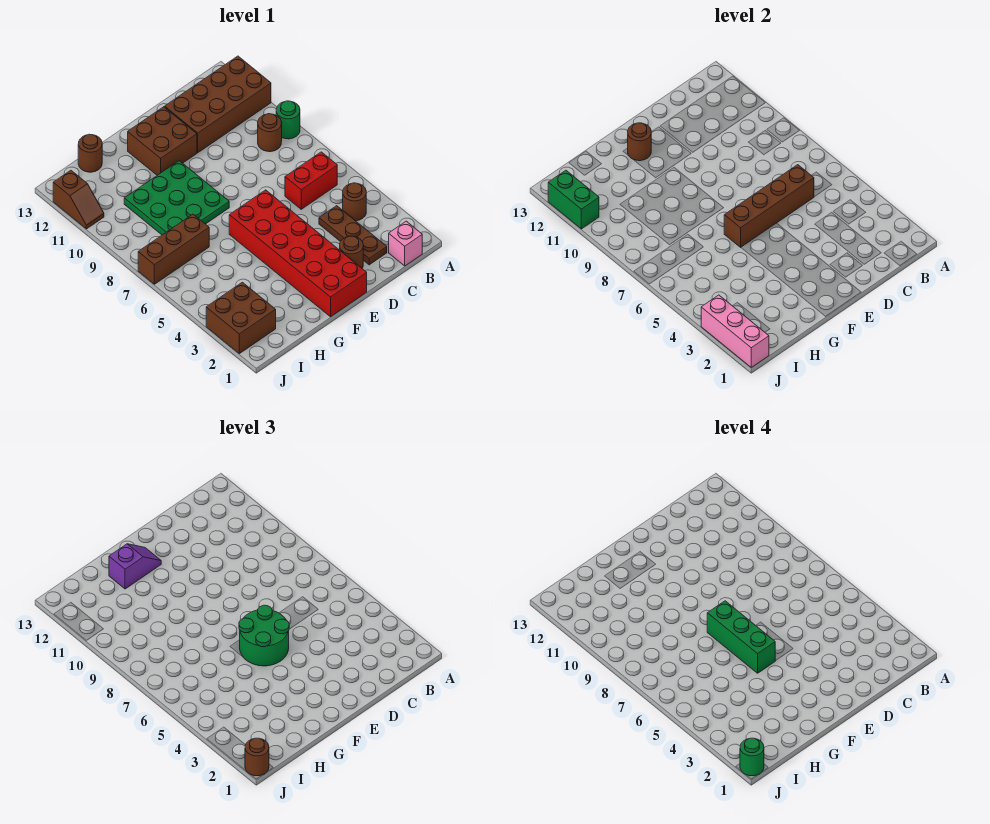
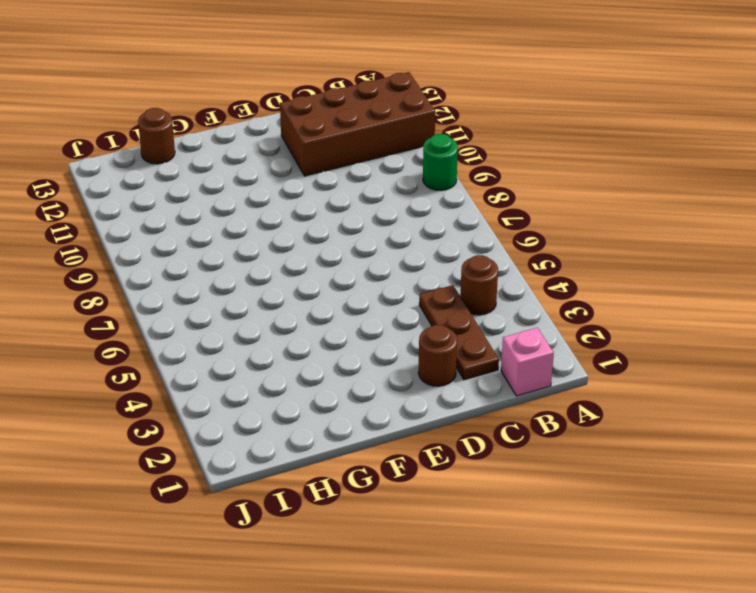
none -> red 1x2 brick [285,152,337,209]
none -> brown 1x1 round brick [258,114,282,152]
none -> red 2x6 brick [229,190,367,317]

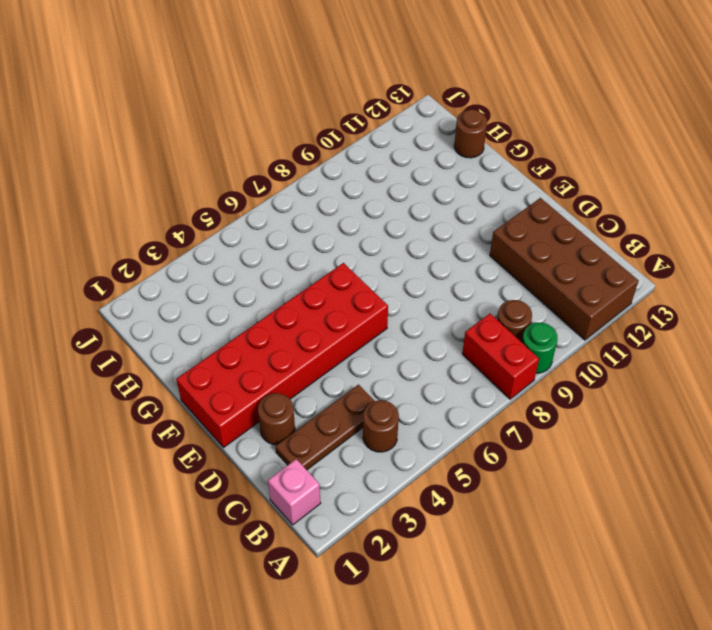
red 1x2 brick [462,314,539,399] -> red 1x2 brick moved to [285,152,337,209]
none -> brown 2x2 brick [128,107,197,175]
none -> green 3x3 plate [124,161,229,235]
none -> brown 1x3 brick [138,214,209,284]

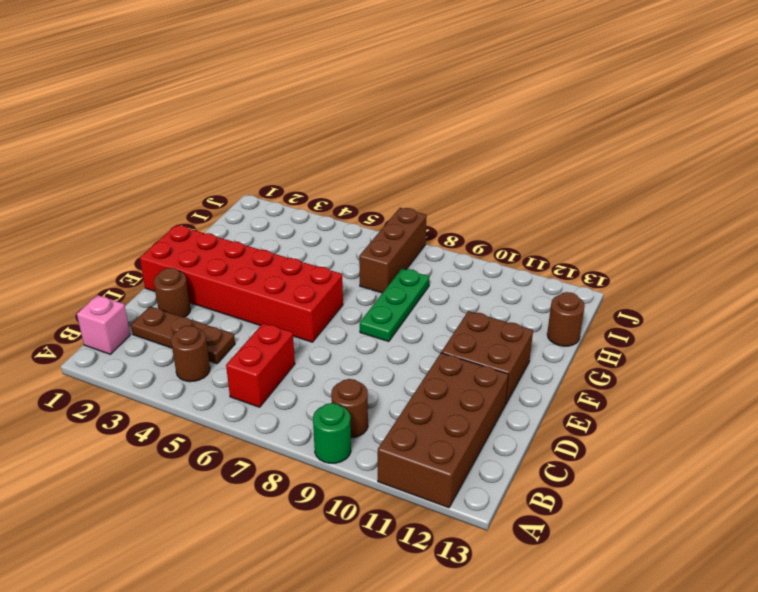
green 1x3 plate [360,269,430,342] -> green 3x3 plate [124,161,229,235]
none -> brown 2x2 brick [206,282,276,354]
none -> brown 1x2 slope [53,170,104,229]
none -> brown 1x4 brick [724,165,814,247]

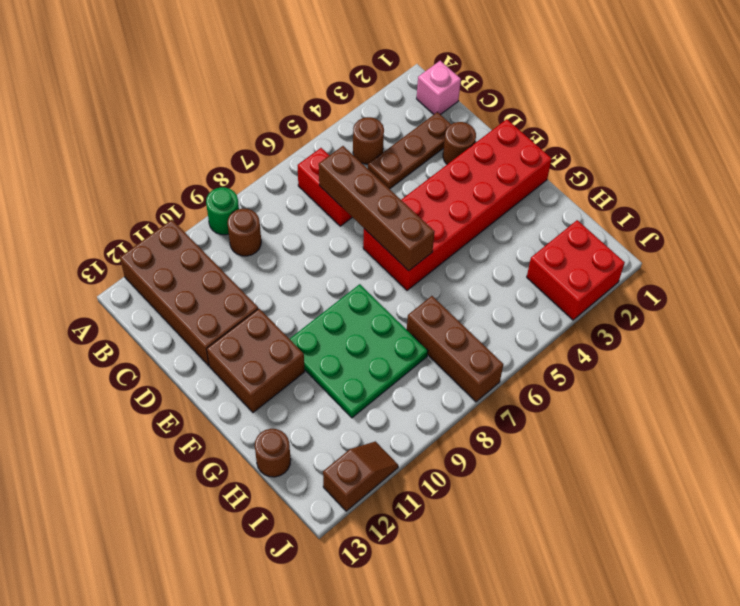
red 2x2 brick [527,220,625,320] -> brown 2x2 brick [206,282,276,354]
none -> brown 1x1 round brick [628,123,651,161]
none -> pink 1x3 brick [701,295,769,367]
none -> green 1x2 brick [548,170,599,229]

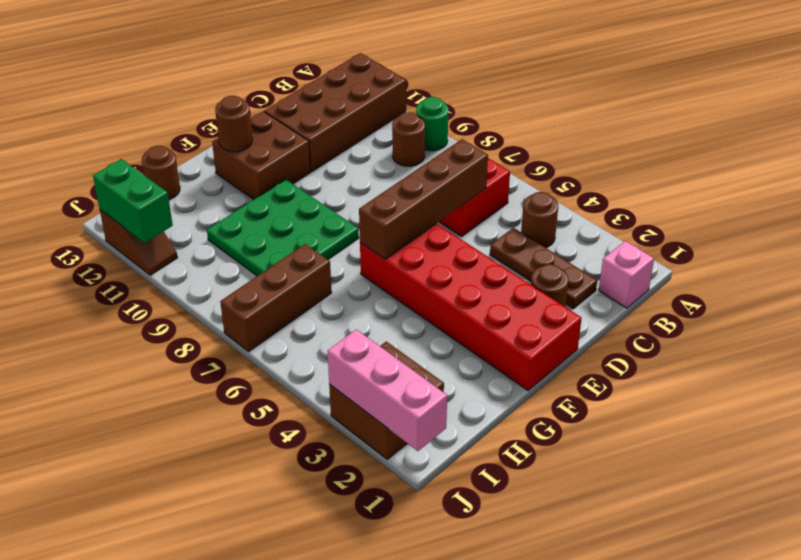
none -> green 2x2 round brick [239,605,289,666]
none -> purple 1x2 slope [109,544,161,589]
none -> brown 1x1 round brick [245,738,269,776]

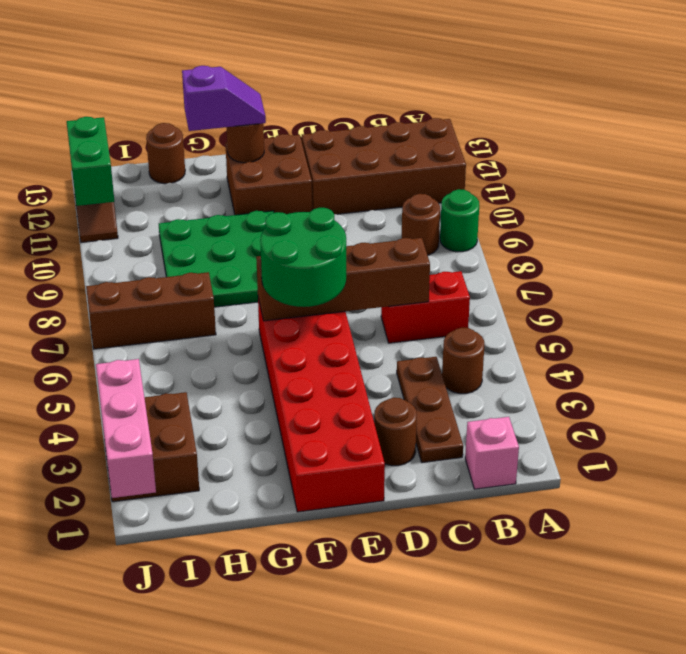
none -> brown 1x1 round brick [245,738,269,776]
none -> green 1x3 brick [707,601,775,673]
none -> green 1x1 round brick [740,738,764,776]

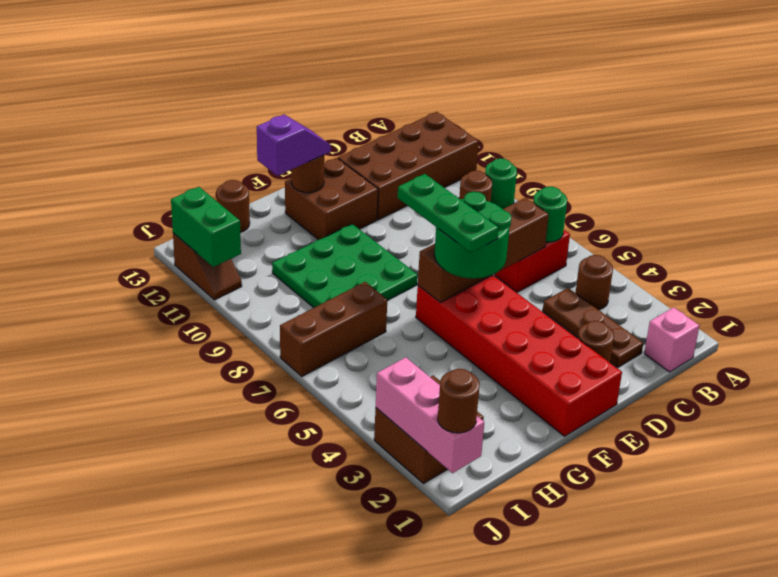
green 1x1 round brick [533,187,567,242] -> green 1x1 round brick moved to [740,738,764,776]
green 1x3 plate [398,174,499,252] -> green 1x3 brick [707,601,775,673]

